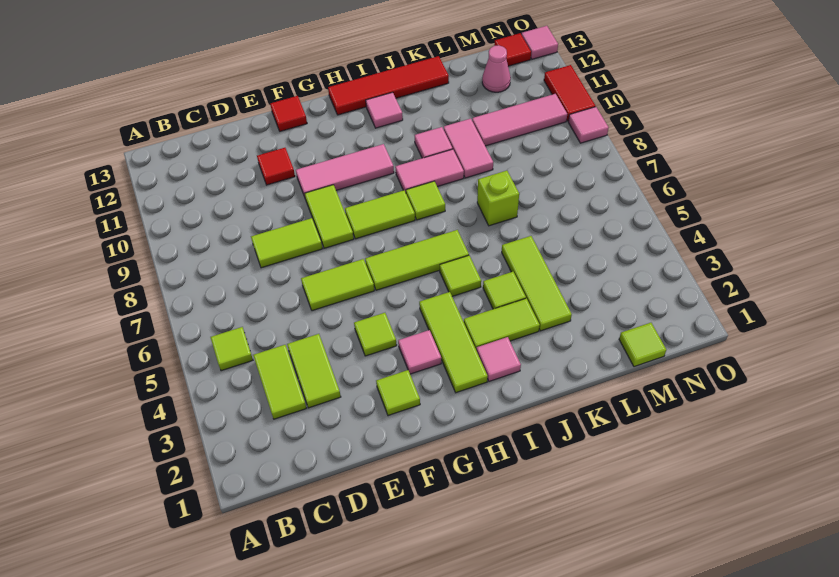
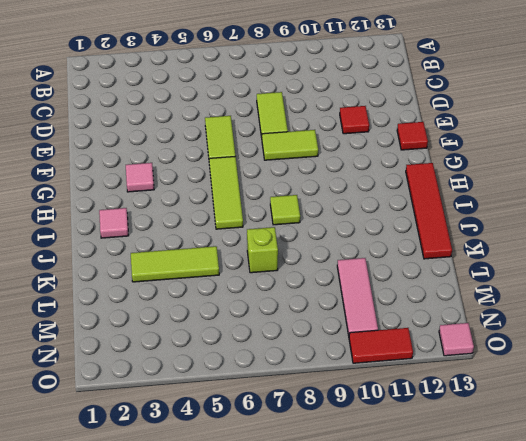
none -> lime 1x1 tile [211,327,253,371]
none -> lime 1x2 tile [253,345,306,419]
none -> lime 1x2 tile [287,334,341,408]
none -> lime 1x1 tile [376,370,420,416]

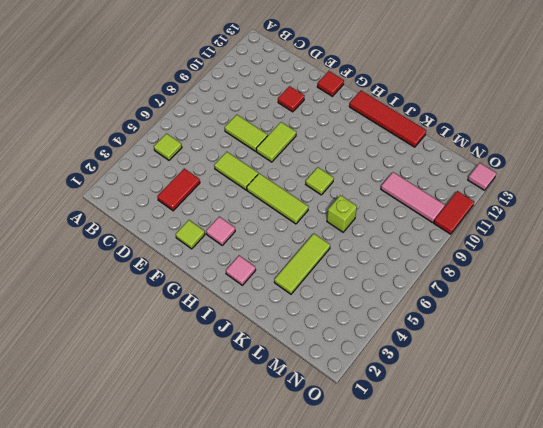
red 1x2 tile [157,169,200,211] -> lime 1x2 tile [287,334,341,408]
none -> lime 1x2 tile [253,345,306,419]
none -> lime 1x1 tile [354,313,397,356]
none -> pink 1x3 tile [296,144,394,197]
none -> lime 1x2 tile [345,190,415,239]

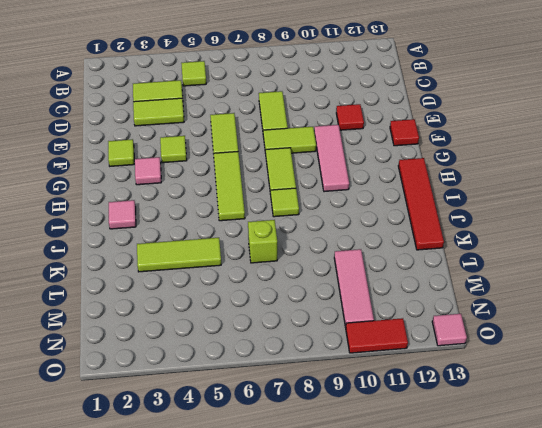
none -> lime 1x3 tile [419,292,488,393]
none -> lime 1x2 tile [464,298,540,350]
none -> lime 1x1 tile [440,255,481,296]
none -> pink 1x2 tile [395,149,464,192]

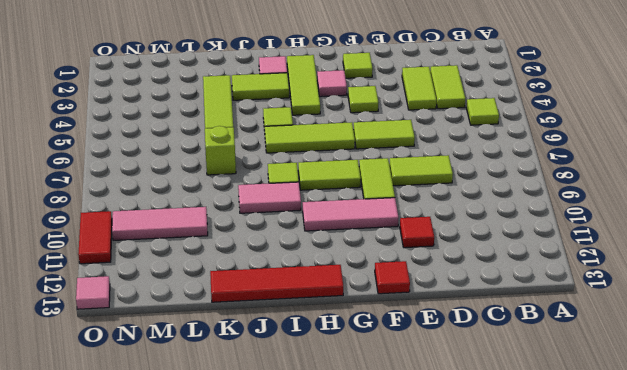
none -> pink 1x1 tile [366,92,403,128]
none -> lime 1x1 tile [483,272,526,309]
none -> pink 1x1 tile [415,127,453,158]
none -> pink 1x2 tile [444,119,493,178]

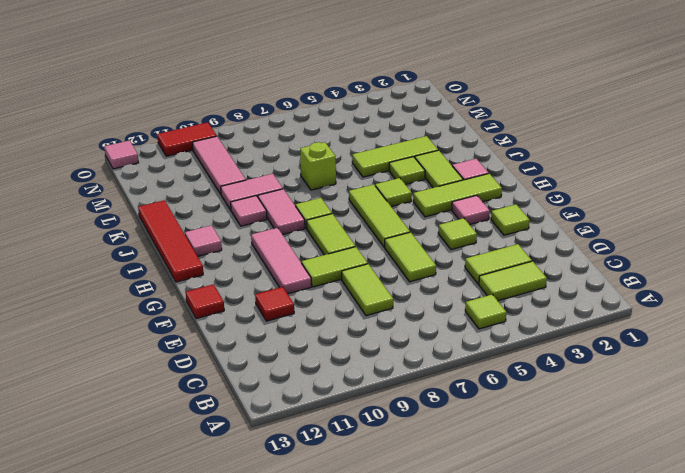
none -> lime 1x1 tile [619,323,666,367]
none -> pink 1x1 cone [482,45,511,92]
none -> red 1x1 tile [494,33,531,66]
none -> pink 1x1 tile [568,107,609,143]

